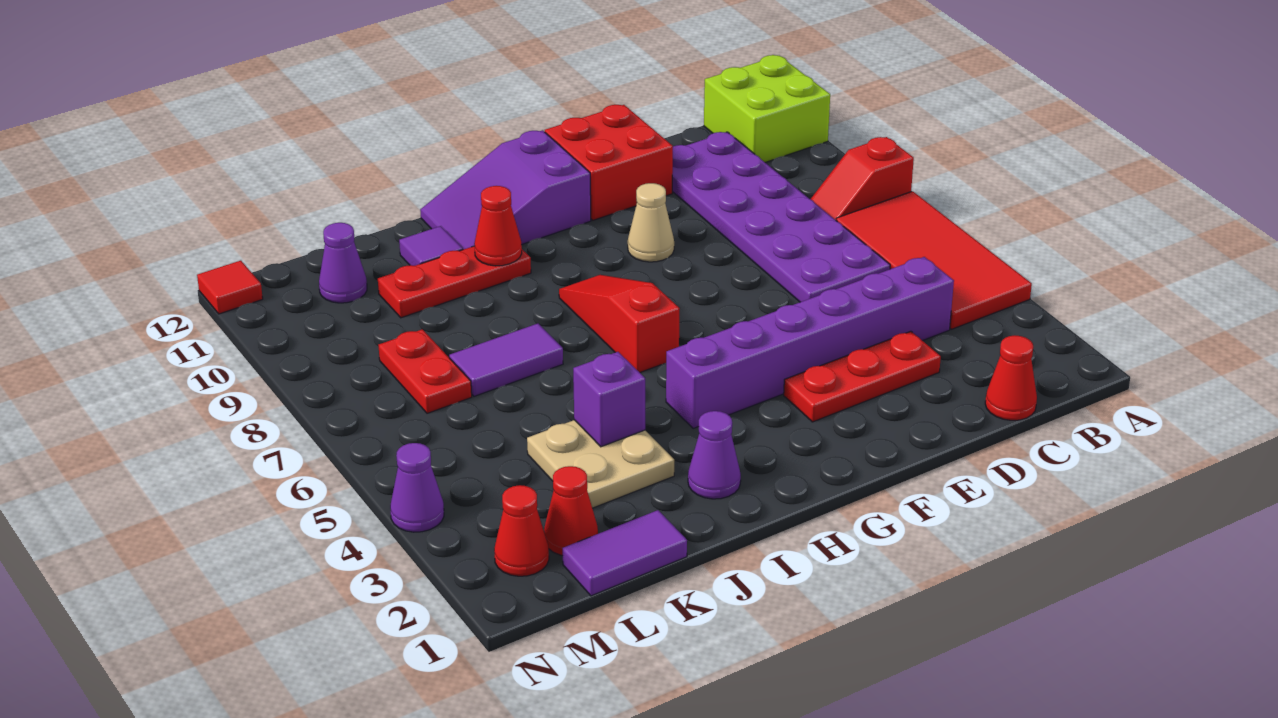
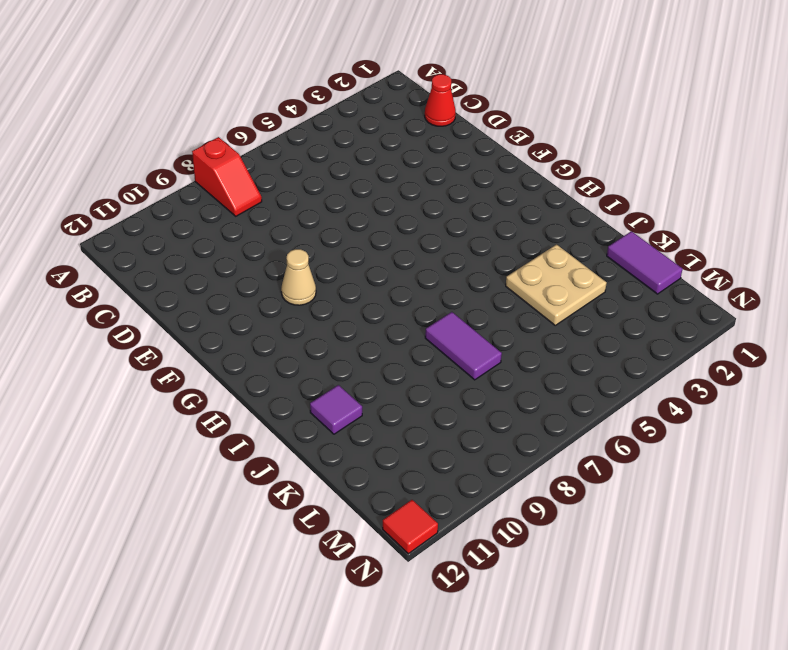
none -> red 2x4 tile [836,191,1032,329]
none -> lime 2x2 brick [704,55,830,162]
none -> purple 1x6 brick [666,257,954,428]

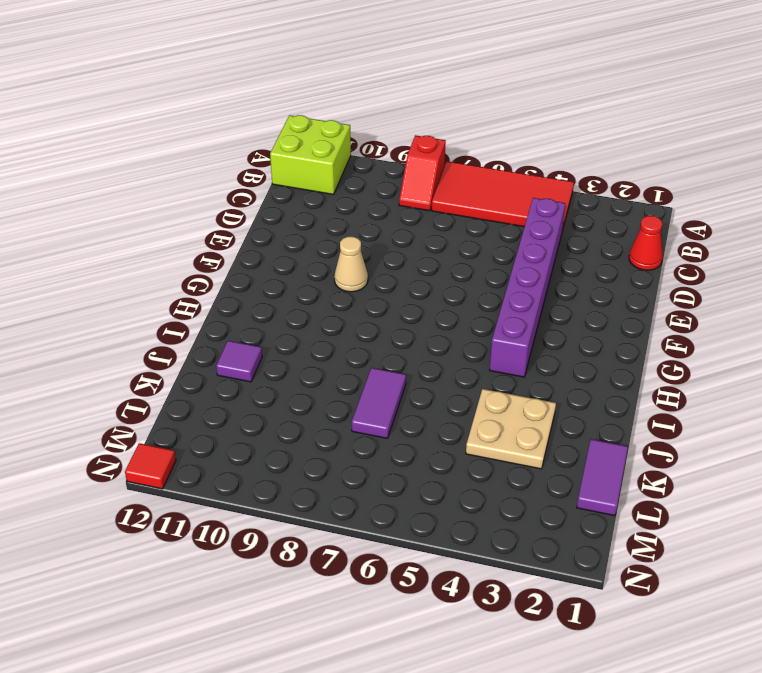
none -> purple 2x6 plate [672,132,890,302]
none -> red 1x3 plate [784,331,941,422]
none -> red 2x2 brick [545,105,673,220]

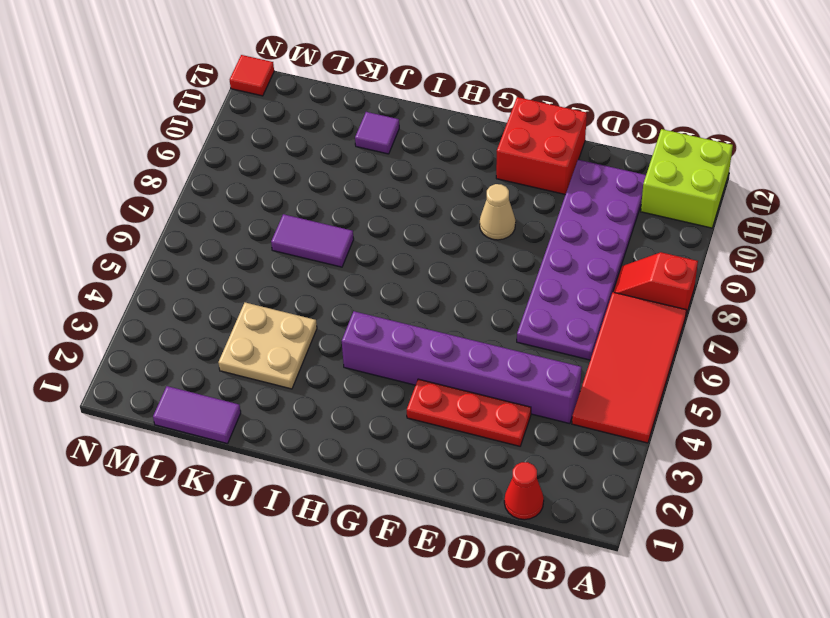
none -> purple 2x3 slope [420,130,591,250]
none -> red 1x3 slope [559,275,680,372]
none -> purple 1x1 cone [688,411,741,499]

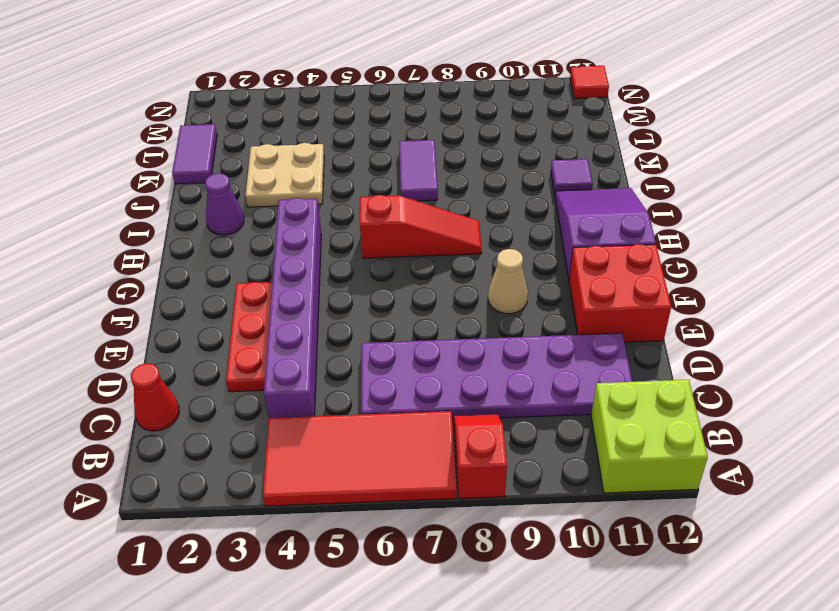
none -> red 1x3 plate [378,246,531,318]
none -> red 1x1 cone [544,466,598,556]
none -> red 1x2 plate [378,329,472,413]

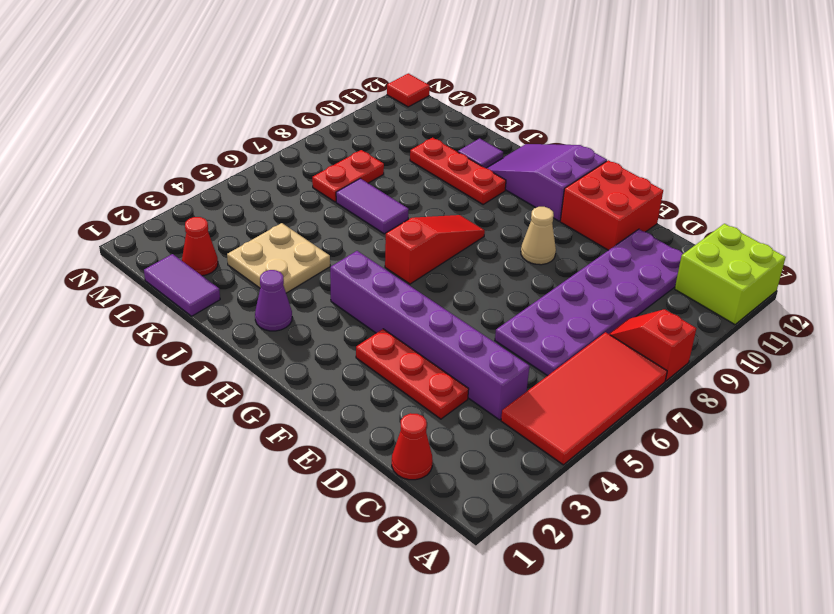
none -> purple 1x1 cone [319,223,367,303]
none -> red 1x1 cone [494,485,549,576]
none -> purple 1x1 cone [390,443,444,532]

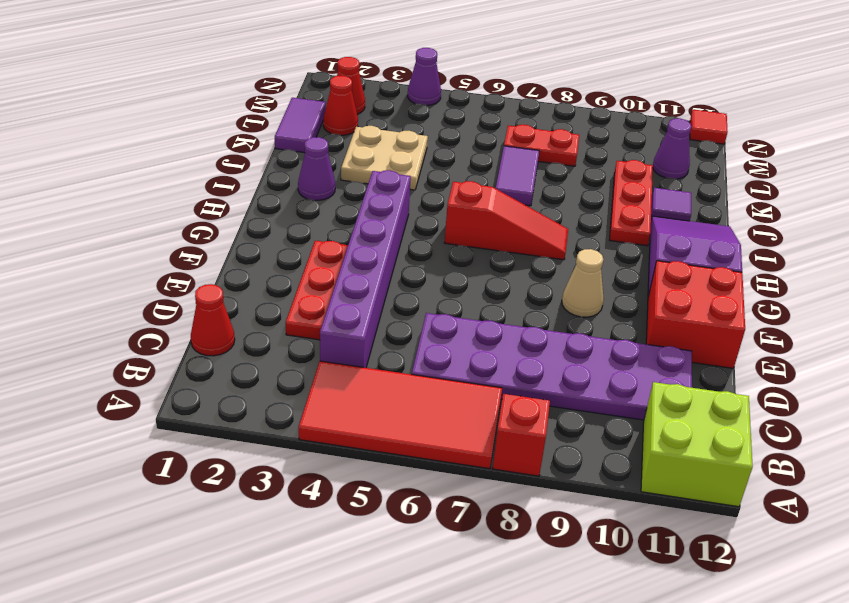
none -> red 1x1 cone [474,186,522,266]
none -> purple 1x1 brick [573,352,645,447]

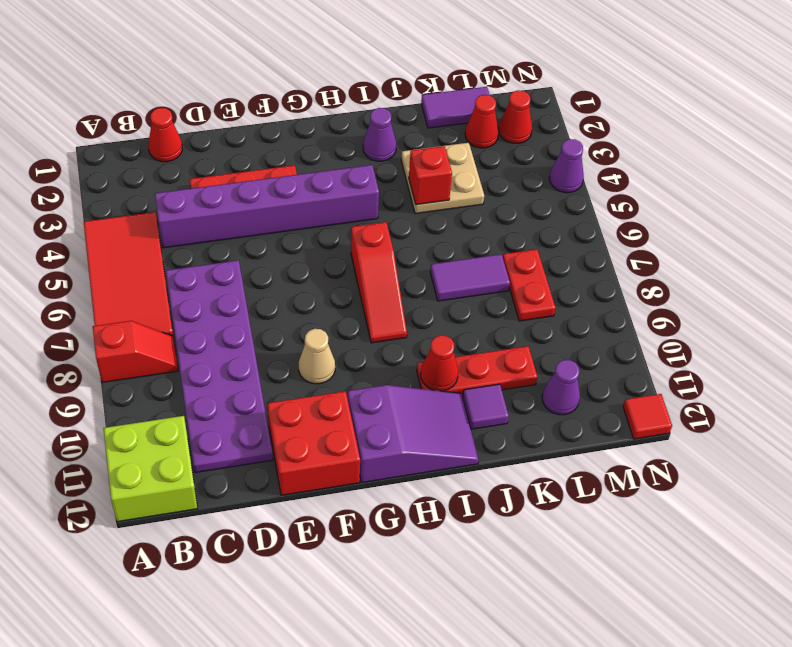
red 1x1 brick [409,146,452,205] -> purple 1x1 brick [573,352,645,447]

